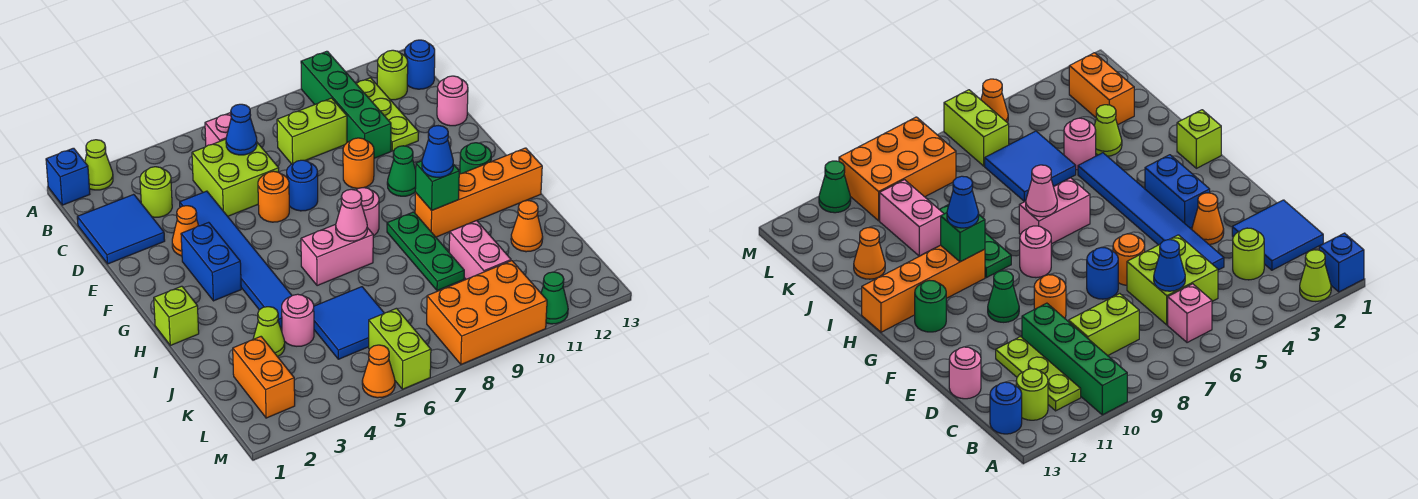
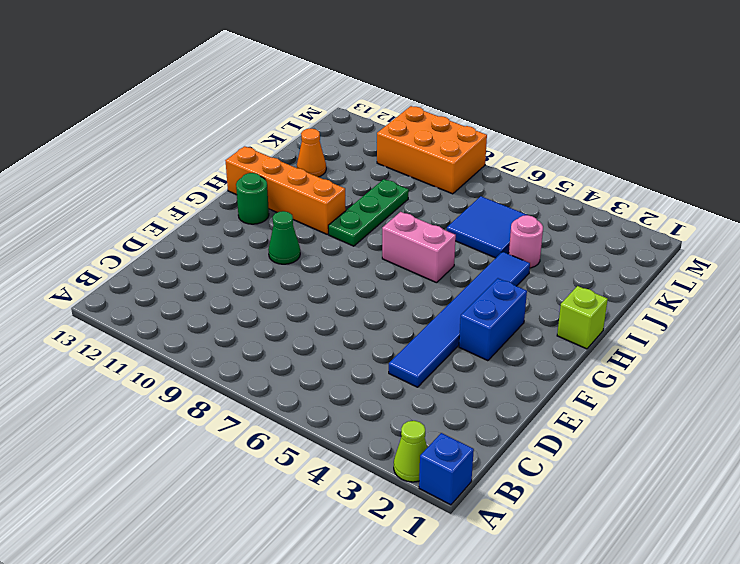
none -> green 1x4 brick [301,51,391,158]
none -> pink 1x1 brick [205,113,231,146]
none -> lime 1x3 plate [356,78,419,151]
none -> lime 1x1 round brick [377,50,408,100]

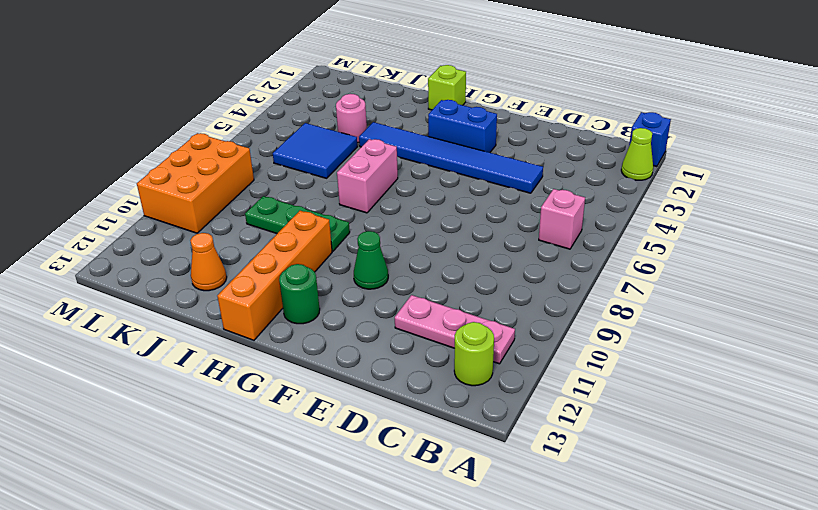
pink 1x3 plate [395,295,515,364] -> lime 1x3 plate [356,78,419,151]
none -> green 1x4 brick [301,51,391,158]
none -> blue 1x1 round brick [405,40,435,89]
none -> blue 2x2 tile [77,194,165,264]
none -> lime 1x1 round brick [140,167,172,217]

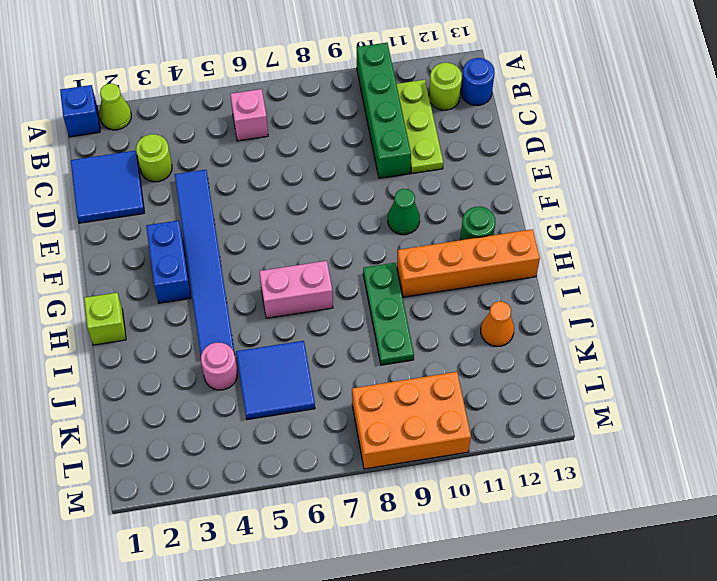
none -> lime 2x2 brick [192,139,279,216]
none -> lime 1x2 brick [277,98,347,164]
none -> pink 1x1 round brick [437,76,468,126]
none -> orange 1x1 cone [172,206,199,256]

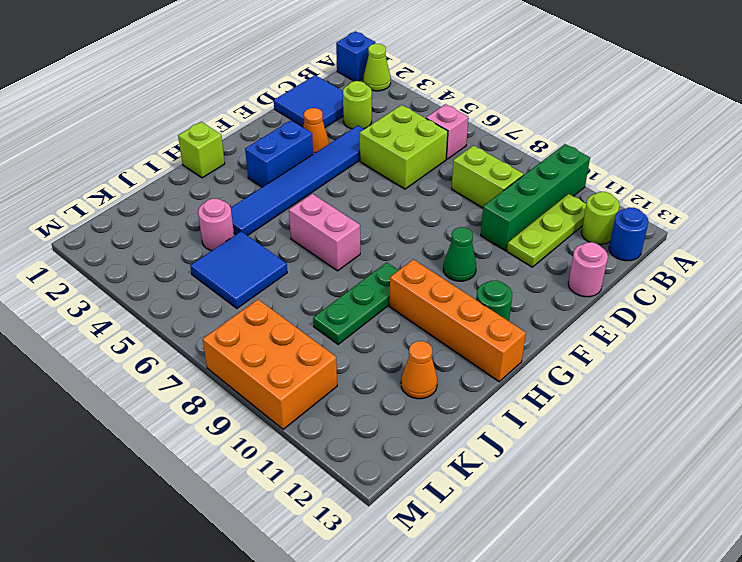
none -> orange 1x1 round brick [258,171,289,222]
none -> blue 1x1 round brick [287,160,318,211]
none -> orange 1x1 round brick [343,138,374,188]
none -> pink 1x1 round brick [357,188,379,236]

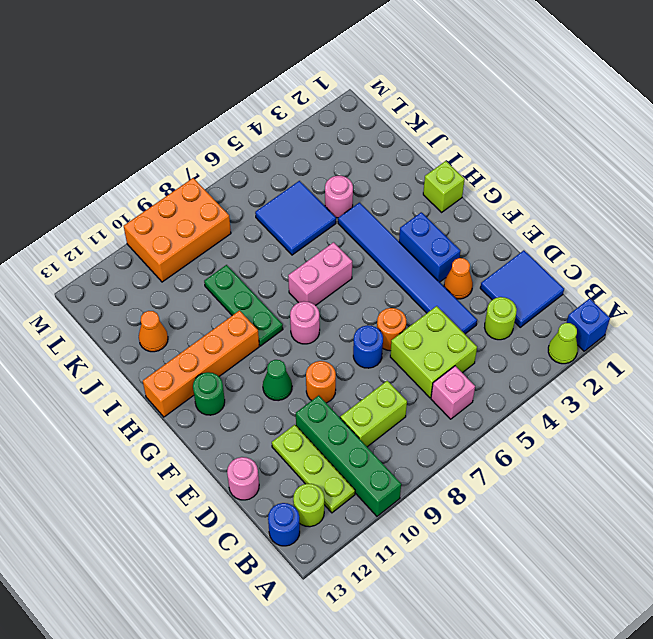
none -> lime 1x1 cone [253,307,285,357]
none -> pink 1x2 brick [449,221,511,279]
none -> orange 1x2 brick [233,337,295,418]
none -> lime 1x2 brick [369,308,431,389]

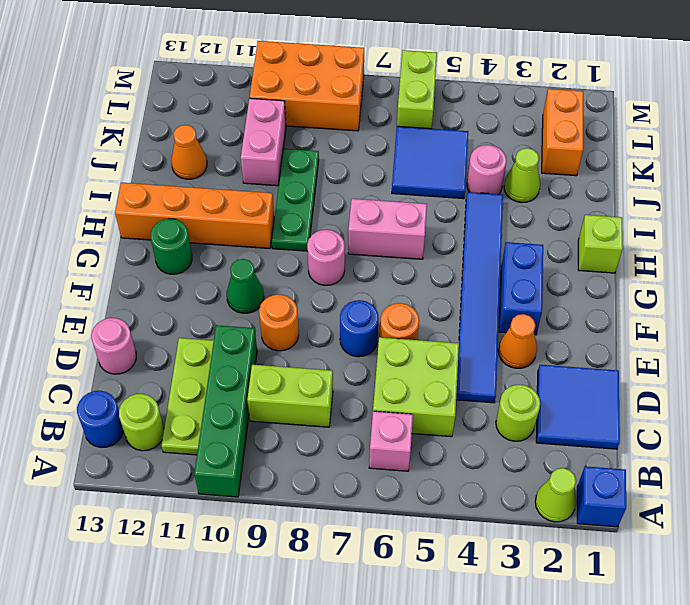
none -> orange 1x1 cone [362,345,395,398]
none -> green 1x1 cone [541,272,568,324]
none -> blue 1x1 cone [226,104,257,155]
none -> pink 1x1 cone [336,189,367,241]

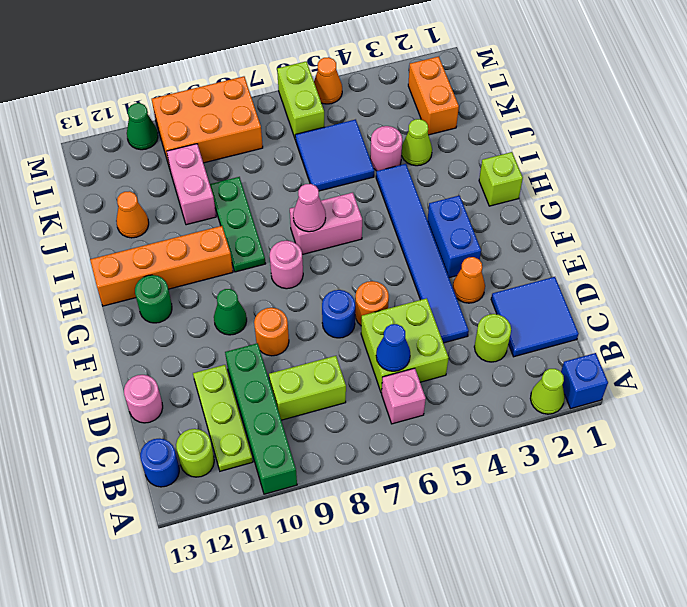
none -> green 1x1 brick [415,161,459,210]
none -> blue 1x1 cone [422,126,453,177]

